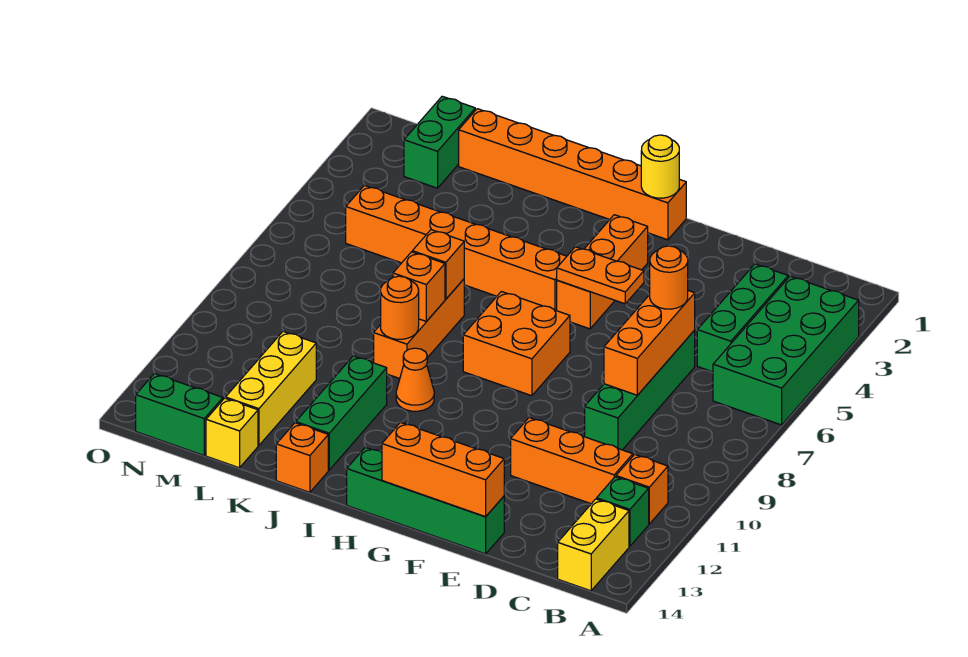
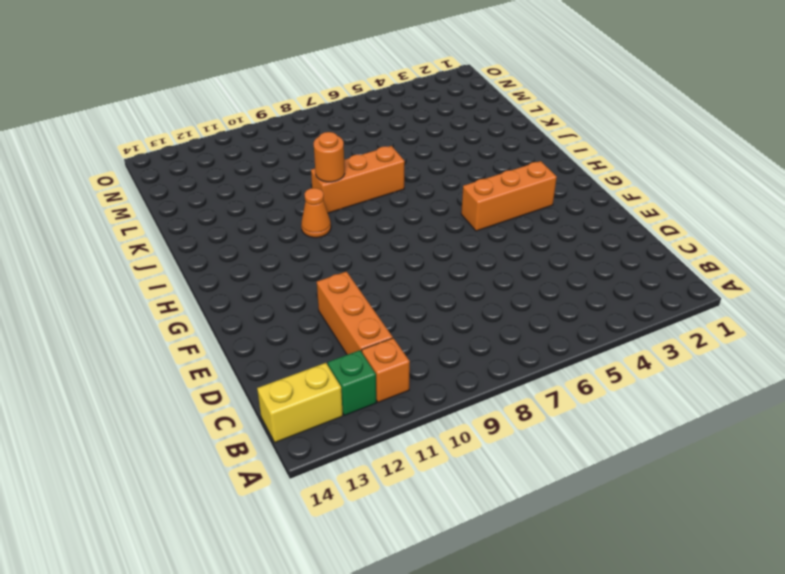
none -> green 2x4 brick [713,276,859,425]
none -> green 1x3 brick [697,264,788,372]
none -> green 1x4 brick [585,330,695,450]

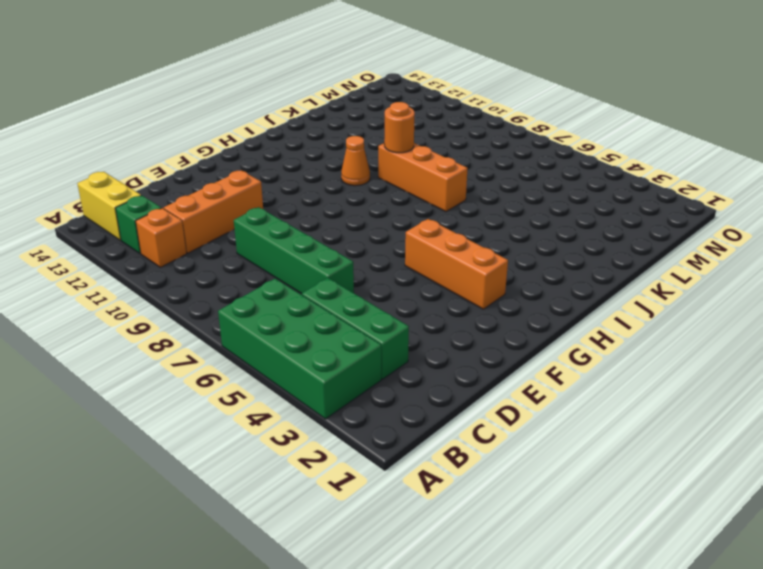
none -> green 1x4 brick [347,447,504,554]
none -> orange 1x6 brick [459,109,686,240]
none -> orange 2x2 brick [463,292,570,396]

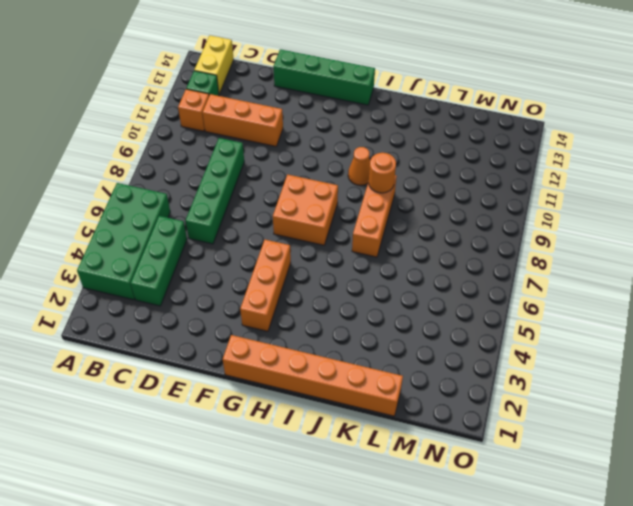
none -> orange 1x6 brick [346,185,567,311]
none -> green 1x3 brick [296,356,387,470]
none -> orange 1x1 brick [276,423,328,492]

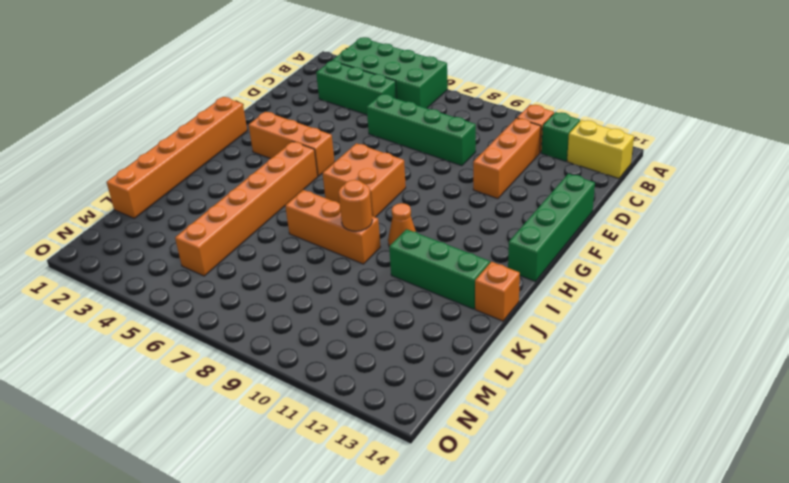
none -> yellow 1x3 brick [226,331,316,446]
none -> yellow 1x1 brick [206,398,258,468]
none -> green 1x2 brick [404,96,475,188]

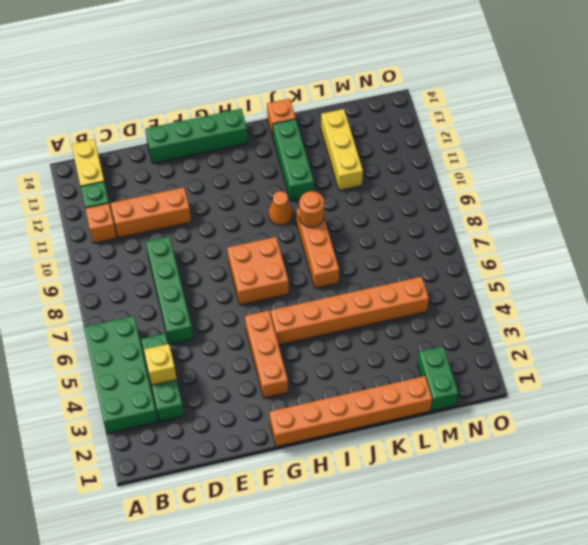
yellow 1x1 brick [144,344,177,385] -> yellow 1x1 brick moved to [206,398,258,468]
none -> green 1x2 brick [136,374,223,455]
none -> orange 1x3 brick [604,291,695,395]
none -> orange 1x3 brick [382,422,504,517]

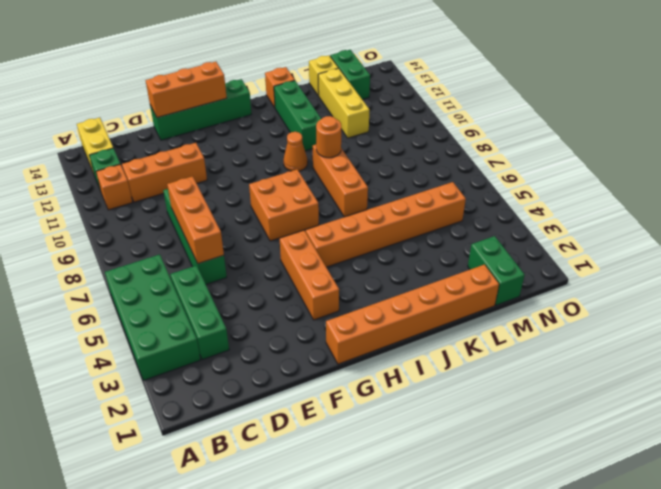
green 1x2 brick [330,50,370,100] -> green 1x2 brick turned to [136,374,223,455]
none -> orange 1x2 plate [557,247,644,304]
none -> yellow 1x1 round brick [641,135,679,198]
none -> orange 1x1 brick [412,230,464,299]

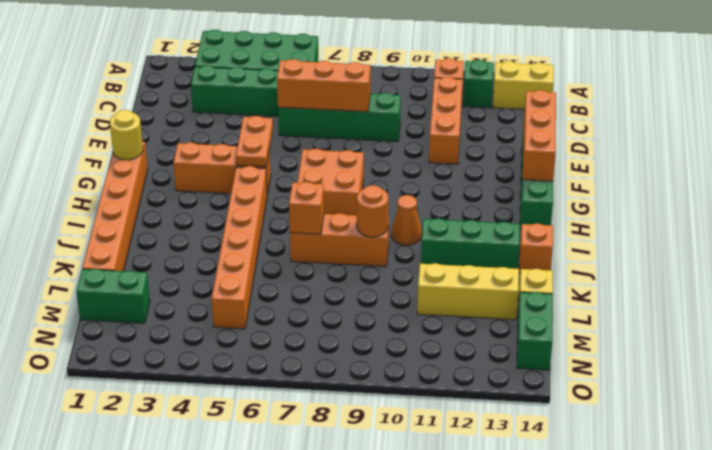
none -> orange 1x1 brick [393,252,445,322]
none -> orange 1x1 round brick [650,246,688,309]

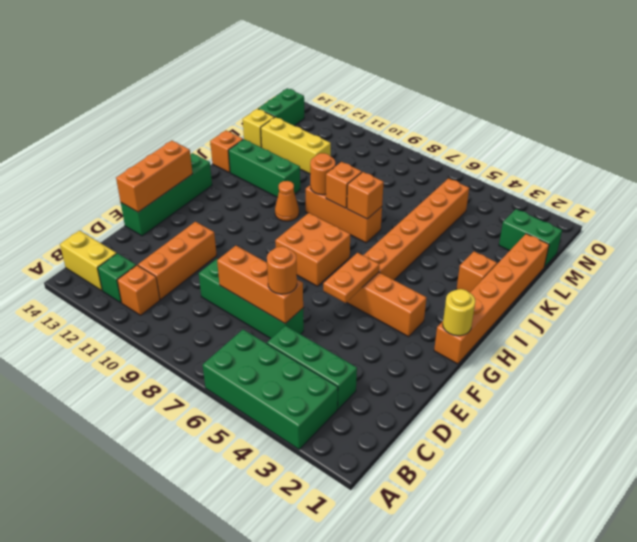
orange 1x1 brick [457,251,497,293] -> none

